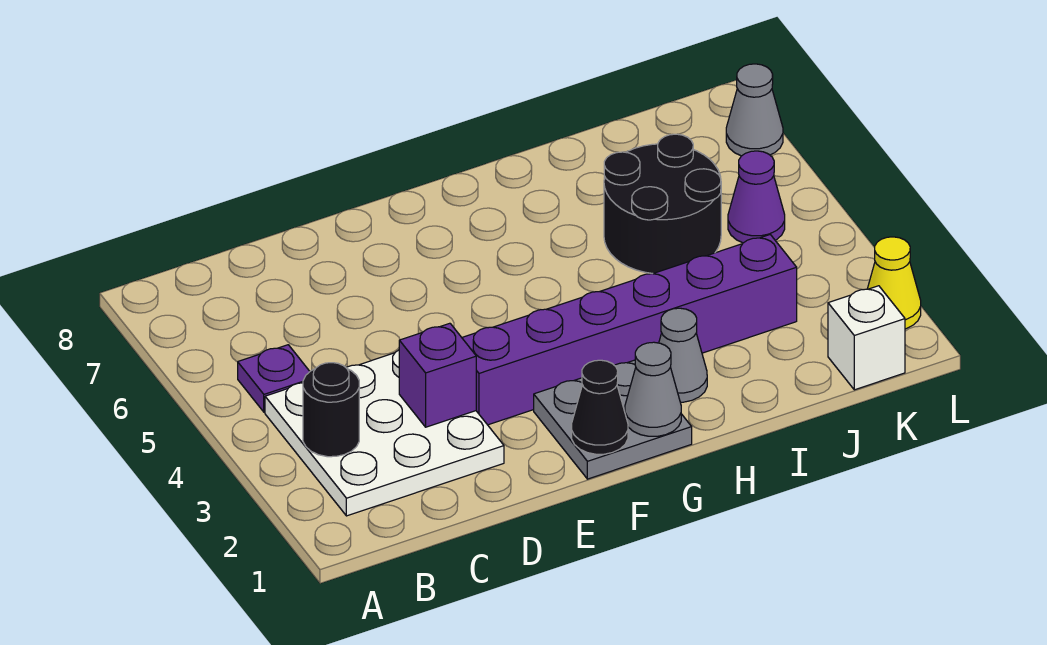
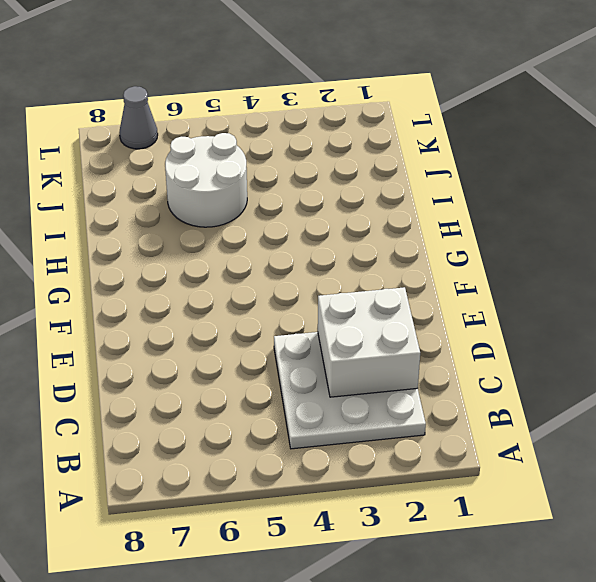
white 2x2 brick [318,287,420,397] -> purple 1x1 brick [399,323,476,427]
white 2x2 round brick [165,133,247,227] -> black 2x2 round brick [604,134,721,274]
none -> purple 1x1 plate [238,345,310,412]
none -> purple 1x6 brick [462,235,797,425]
none -> grey 2x2 plate [534,360,692,479]

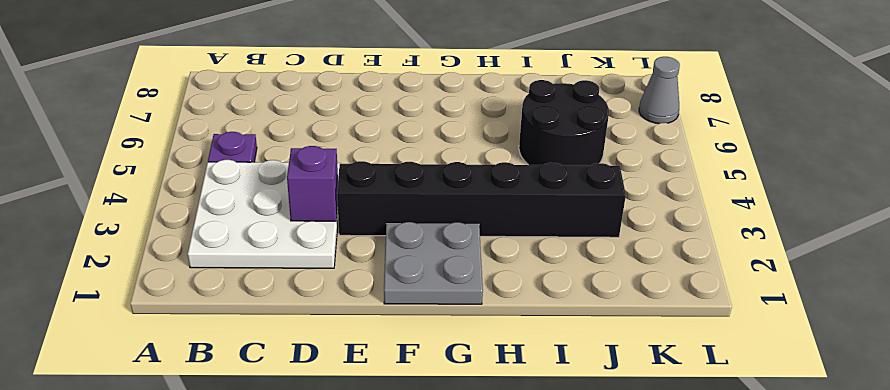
black 1x6 brick [337,161,626,237] -> purple 1x6 brick [462,235,797,425]
none -> grey 1x1 cone [659,308,707,402]
none -> white 1x1 brick [828,286,905,390]
none -> purple 1x1 cone [728,151,785,243]

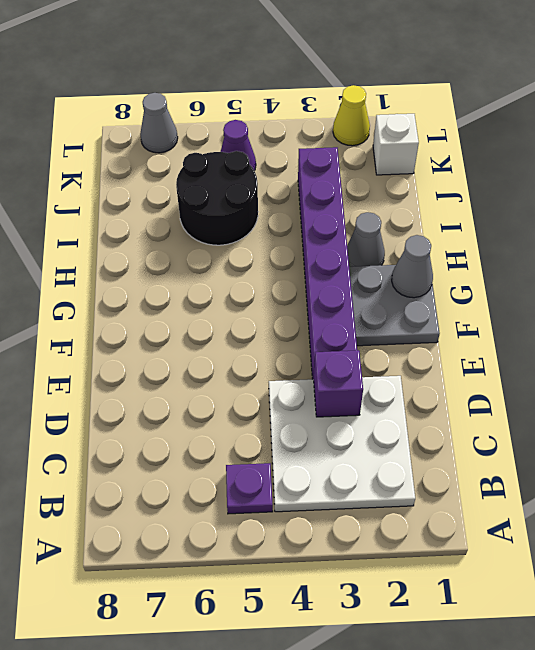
none -> black 1x1 round brick [303,363,359,457]
none -> black 1x1 cone [571,360,628,454]

